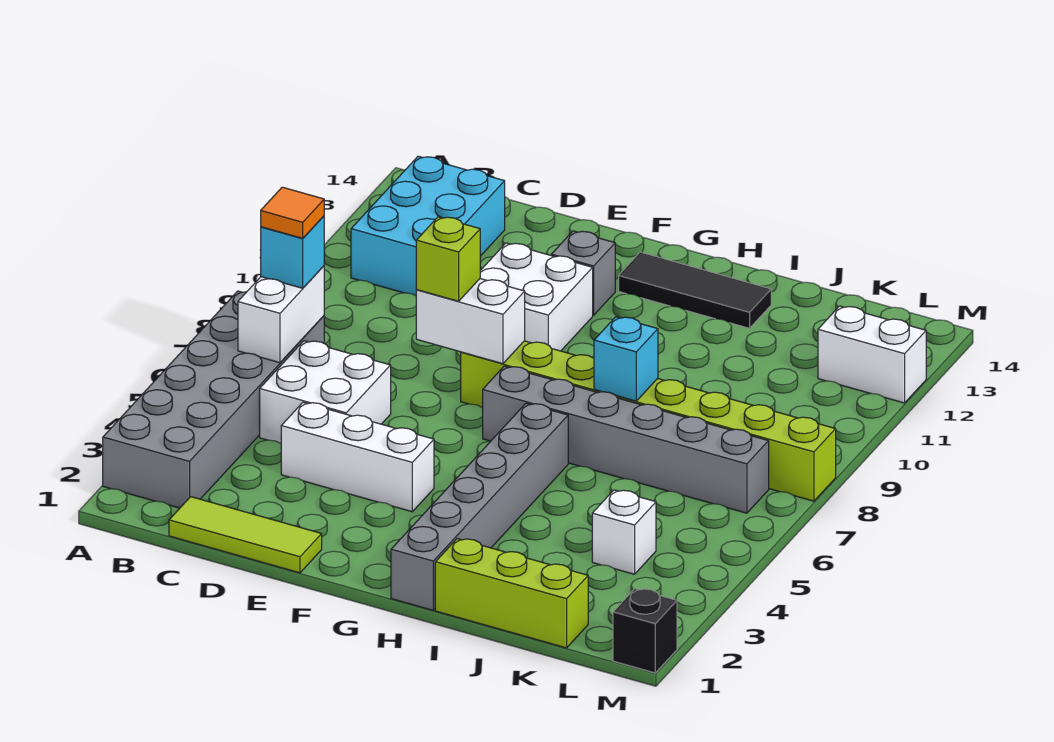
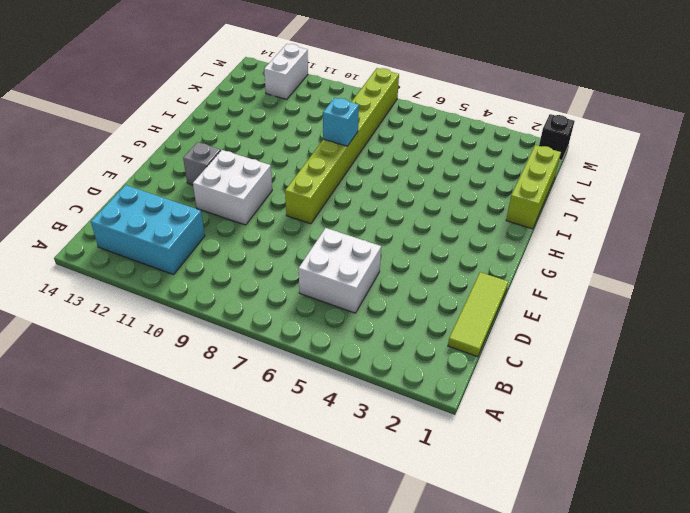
none -> grey 2x6 brick [103,291,324,508]
none -> white 1x3 brick [281,402,434,512]
none -> grey 1x6 brick [483,366,769,513]

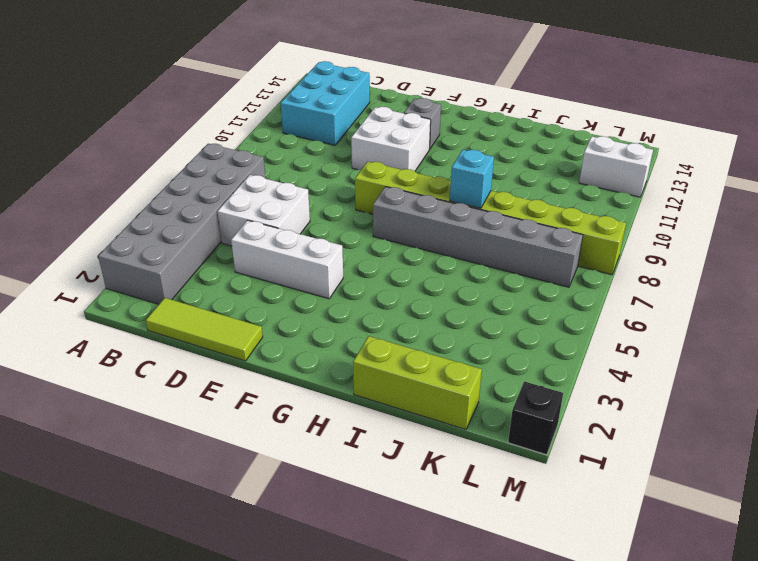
none -> black 1x3 tile [619,252,771,328]
none -> grey 1x6 brick [391,403,568,610]
none -> white 1x1 brick [592,490,656,574]

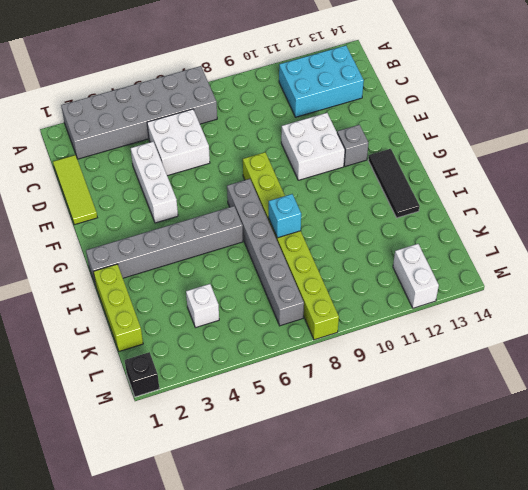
none -> white 1x2 brick [238,266,324,363]
none -> white 1x2 brick [416,279,525,364]
none -> cyan 1x1 brick [261,216,324,288]

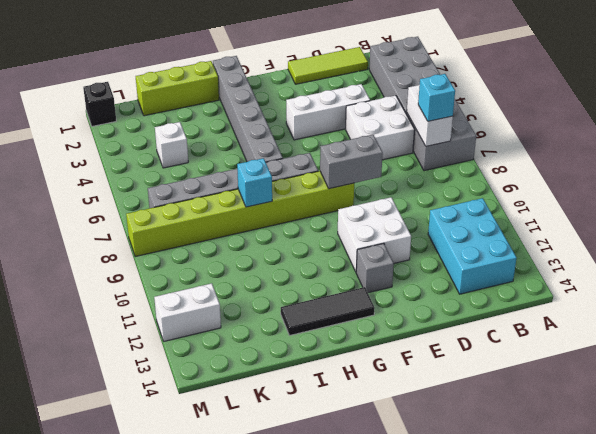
grey 1x2 brick [320,135,383,189] -> white 1x2 brick [416,279,525,364]
none -> lime 1x1 brick [416,217,480,301]
none -> orange 1x1 tile [261,187,324,238]

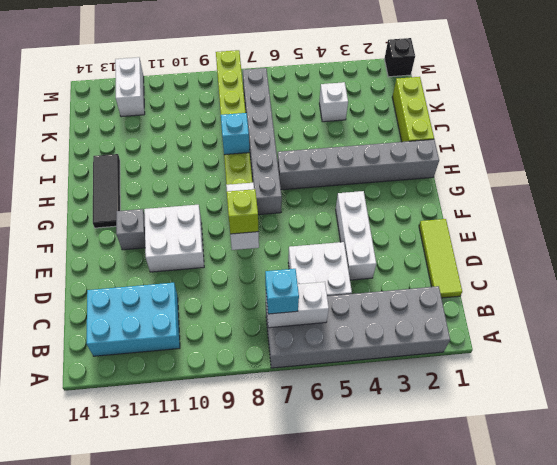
none -> orange 1x1 tile [261,187,324,238]

